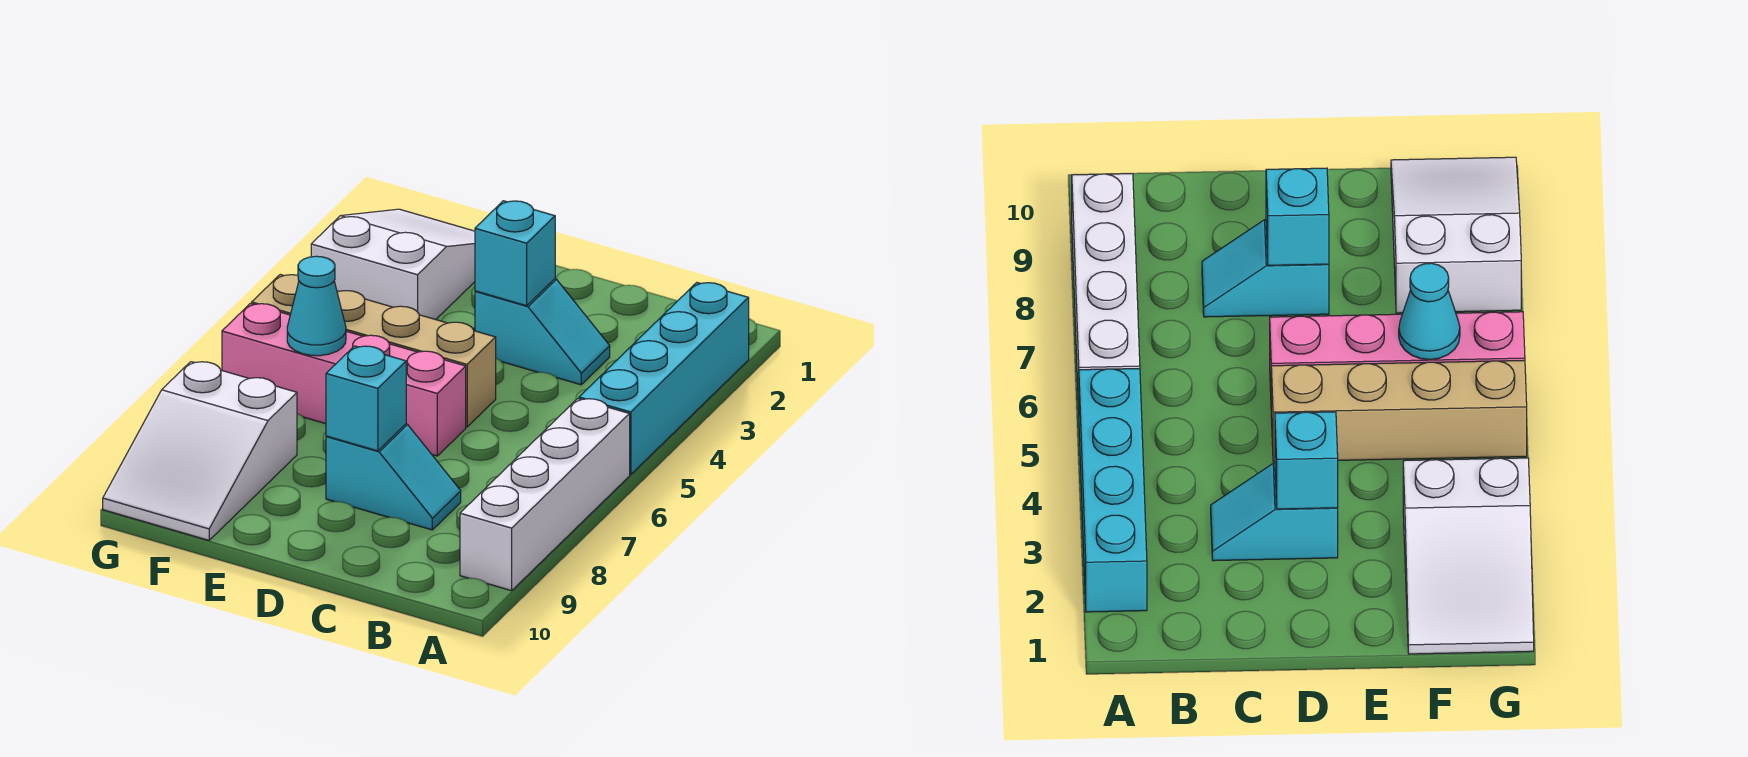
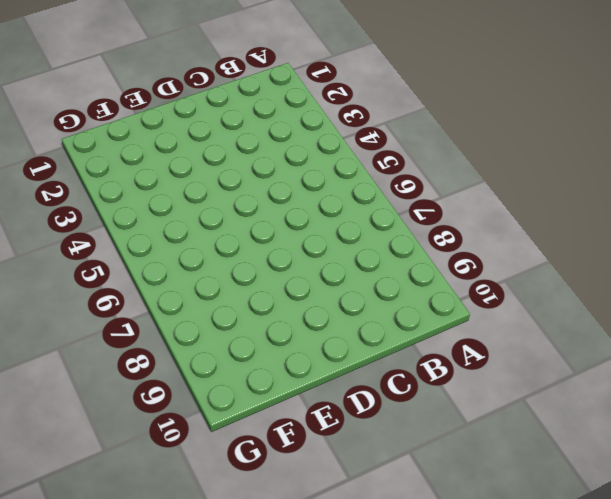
none -> cyan 1x4 brick [579,283,749,475]
none -> white 1x4 brick [460,399,630,591]

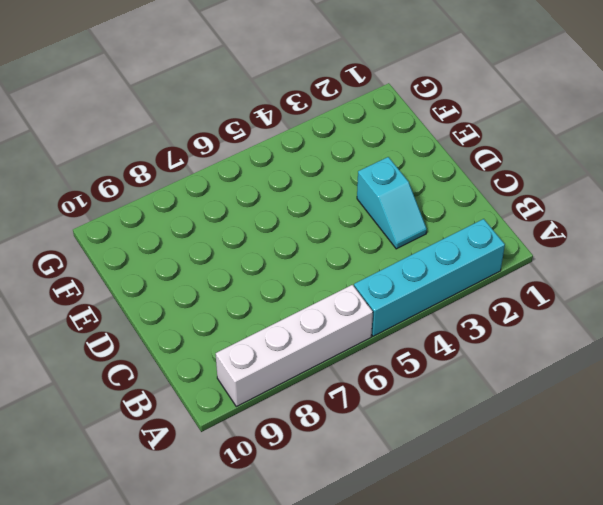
none -> cyan 1x2 slope [326,424,461,530]
none -> tan 1x4 brick [252,275,496,427]

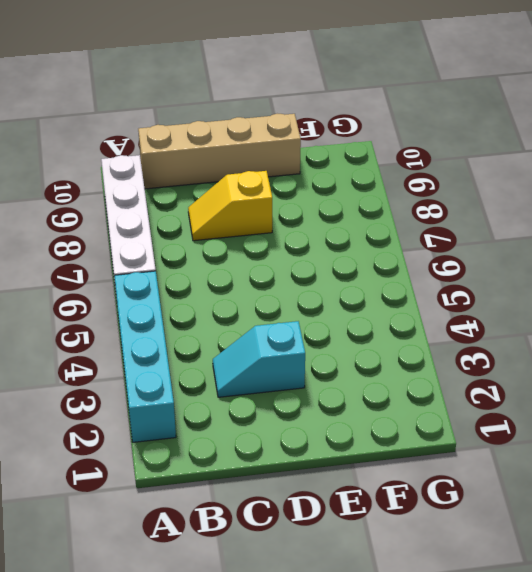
tan 1x4 brick [138,114,301,189] -> tan 1x4 brick moved to [252,275,496,427]
yellow 1x2 slope [188,171,272,241] -> cyan 1x2 slope [326,424,461,530]
none -> pink 1x4 brick [222,303,466,456]
none -> white 2x3 slope [311,209,475,320]

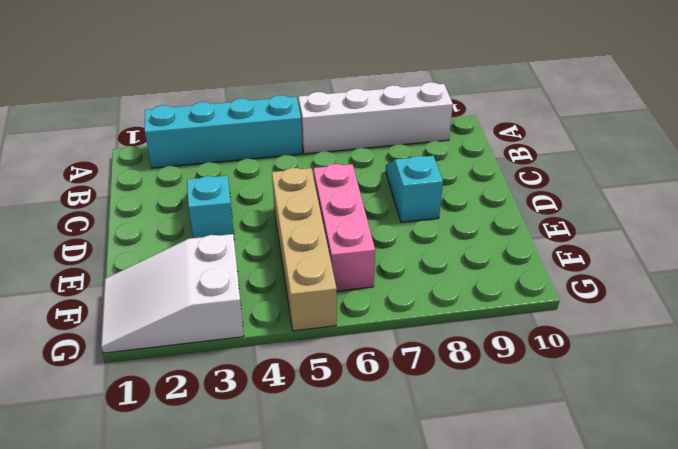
pink 1x3 brick [314,164,375,291] -> pink 1x4 brick [222,303,466,456]
none -> white 2x3 slope [103,362,297,540]
none -> cyan 1x1 brick [475,201,555,306]

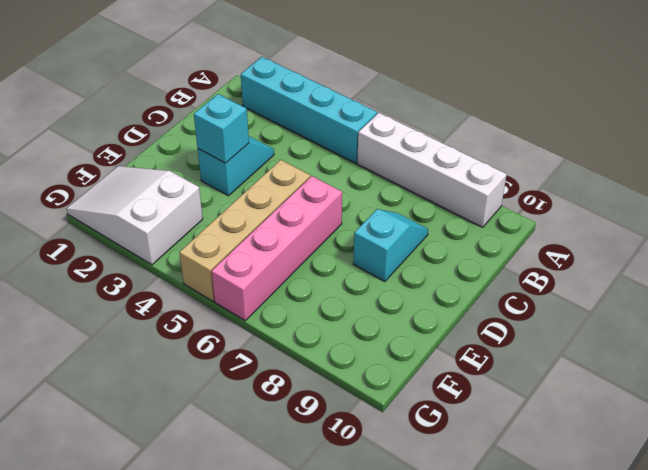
none -> white 2x3 slope [103,362,297,540]
none -> cyan 1x1 brick [326,346,406,451]

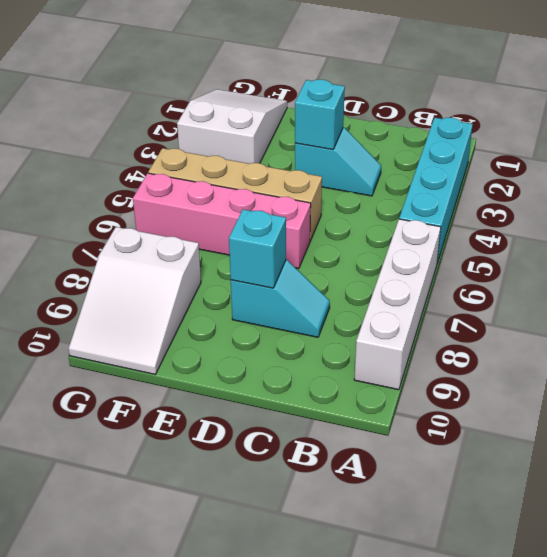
none -> cyan 1x1 cone [287,256,346,356]

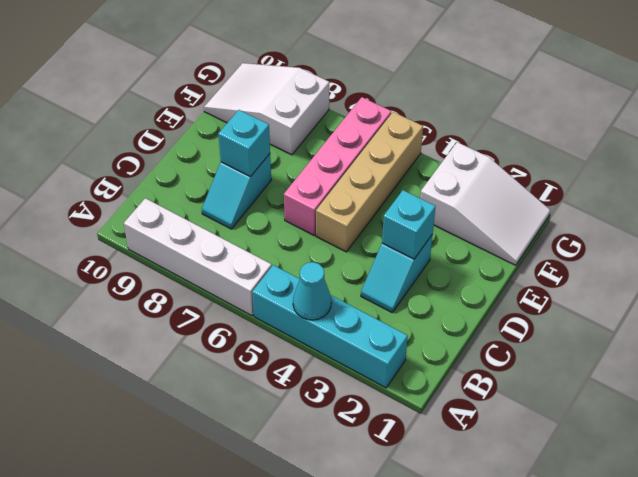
cyan 1x1 cone [293,262,331,320] -> cyan 1x1 cone moved to [287,256,346,356]

